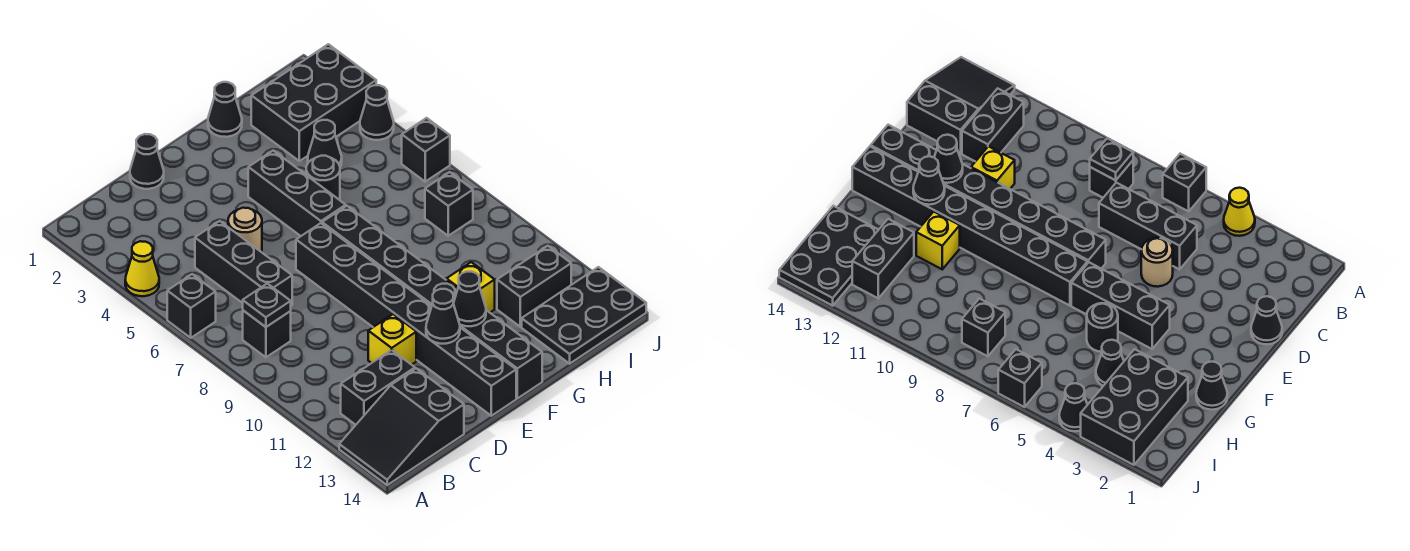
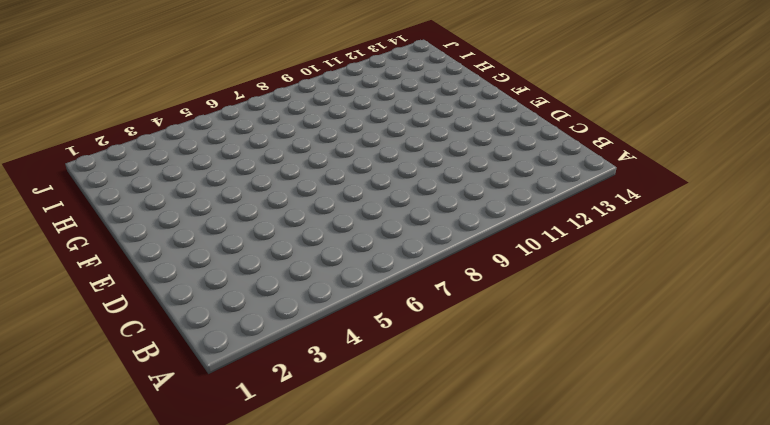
none -> yellow 1x1 cone [125,241,159,296]
none -> black 1x1 brick [167,274,216,338]
none -> black 2x3 slope [339,368,464,485]

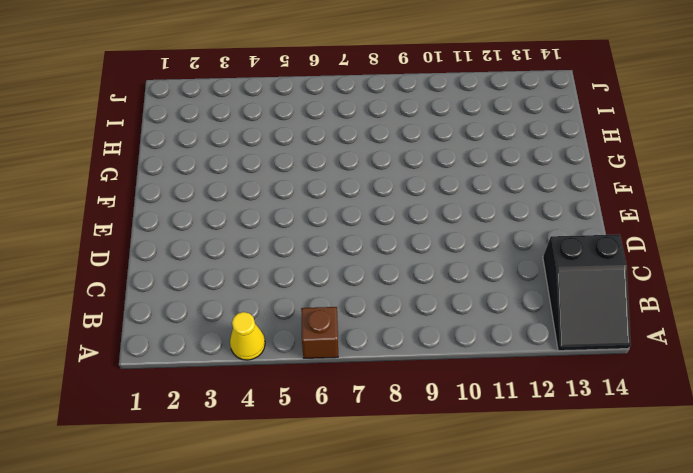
brown 1x1 brick [301,307,338,358] -> black 1x1 brick [167,274,216,338]
none -> black 1x1 brick [243,311,291,357]
none -> black 1x2 brick [341,350,415,425]
none -> black 1x3 brick [195,221,292,306]

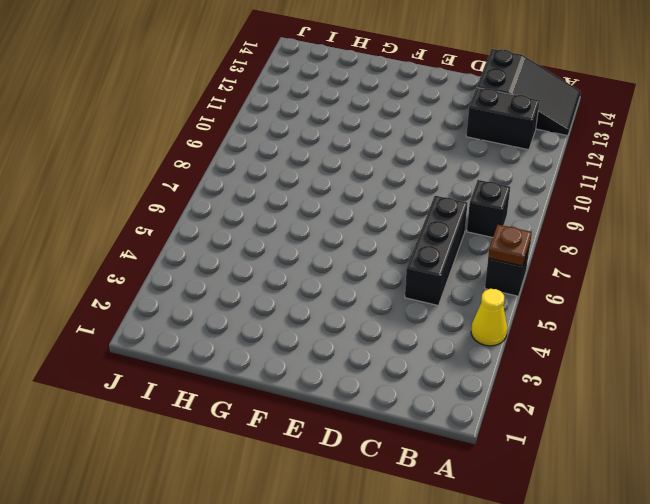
brown 1x1 plate [488,225,532,266] -> none
none -> black 1x1 cone [130,134,164,189]
none -> tan 1x1 round brick [228,208,262,252]
none -> yellow 1x1 brick [368,314,416,365]

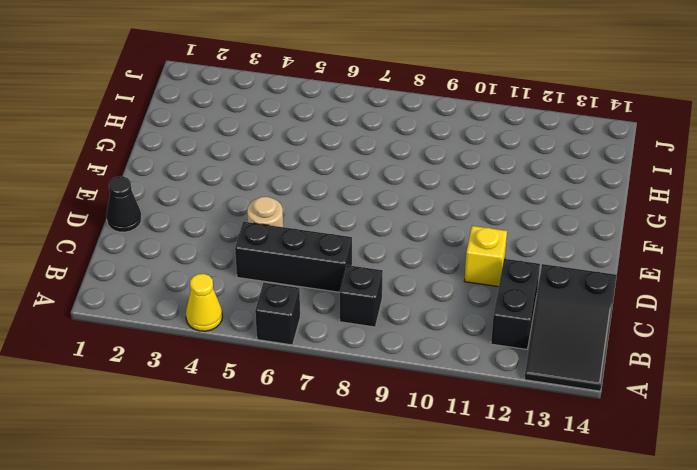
none -> black 1x8 brick [296,223,516,416]
none -> black 1x3 brick [248,151,346,236]
none -> black 1x8 brick [322,206,542,398]

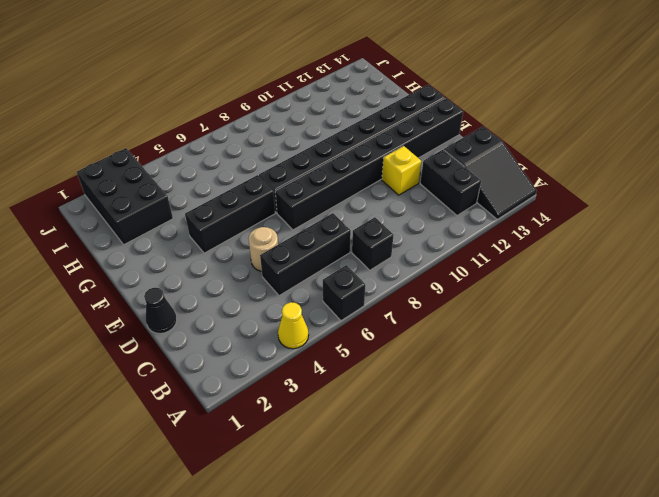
none -> black 1x1 cone [208,82,242,137]
none -> black 1x1 round brick [306,156,340,200]
none -> yellow 1x1 brick [446,262,495,312]

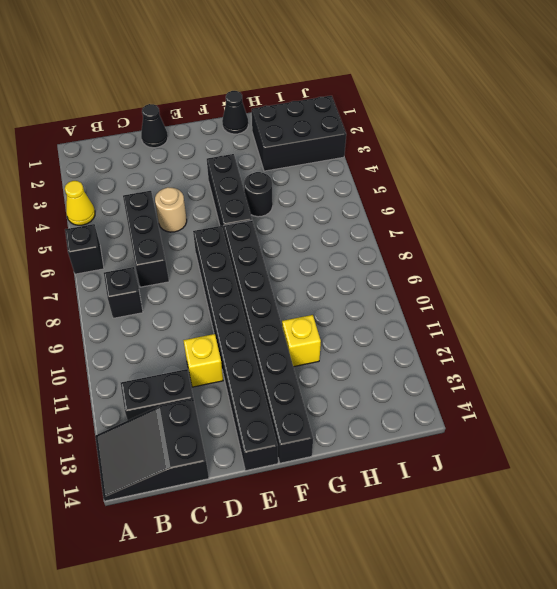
none -> black 1x1 cone [308,120,342,167]
none -> black 1x2 brick [497,246,571,327]
none -> black 2x3 plate [522,267,646,364]

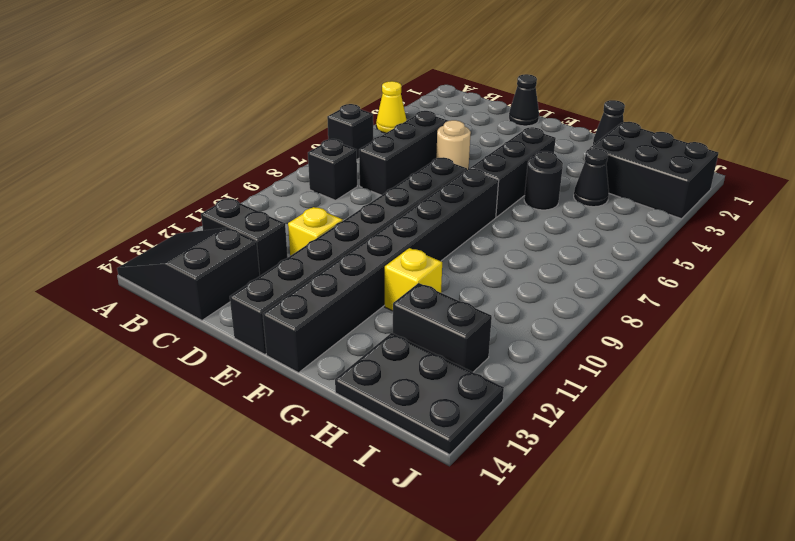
none -> black 1x1 brick [425,172,473,236]
none -> black 1x1 cone [360,85,394,140]
none -> black 1x1 brick [402,118,450,182]

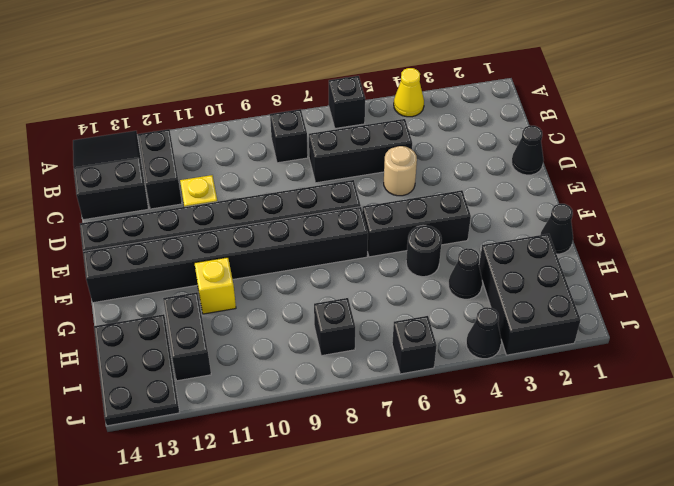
none -> black 1x1 plate [243,283,291,327]
none -> black 1x1 cone [426,289,460,344]
none -> black 1x1 cone [453,272,486,326]

